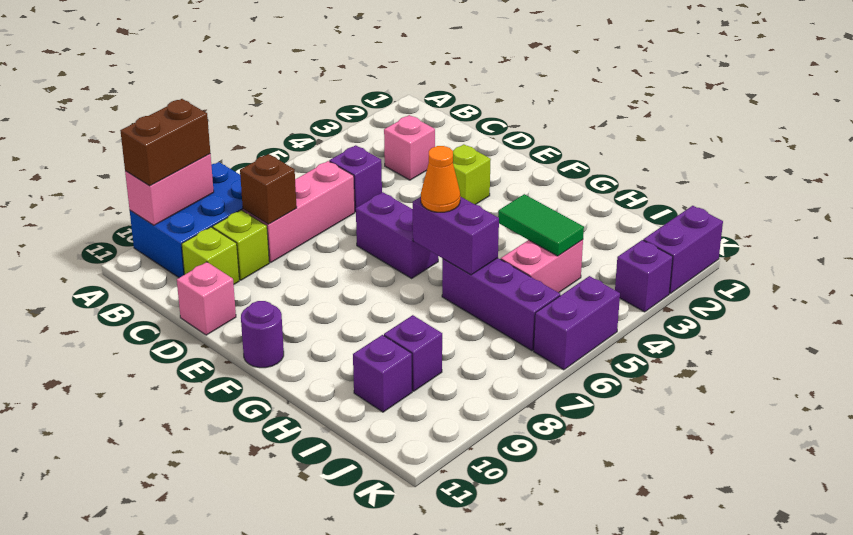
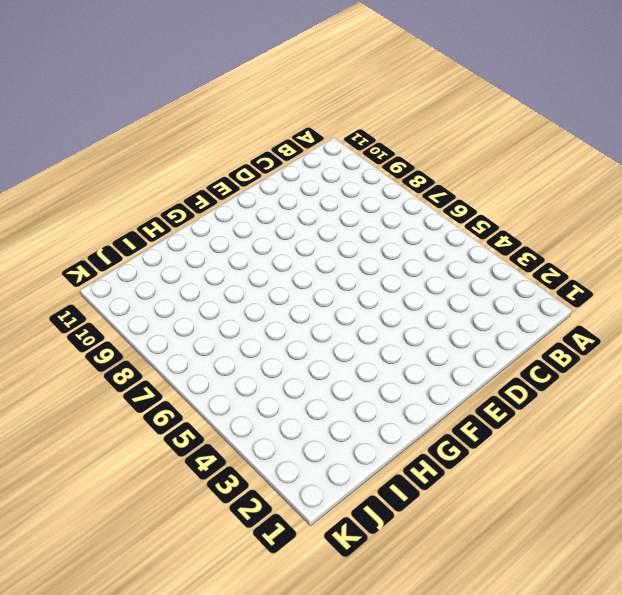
none -> blue 2x3 brick [130,162,243,278]
none -> pink 1x1 brick [384,115,435,180]
none -> purple 1x1 brick [329,145,382,212]

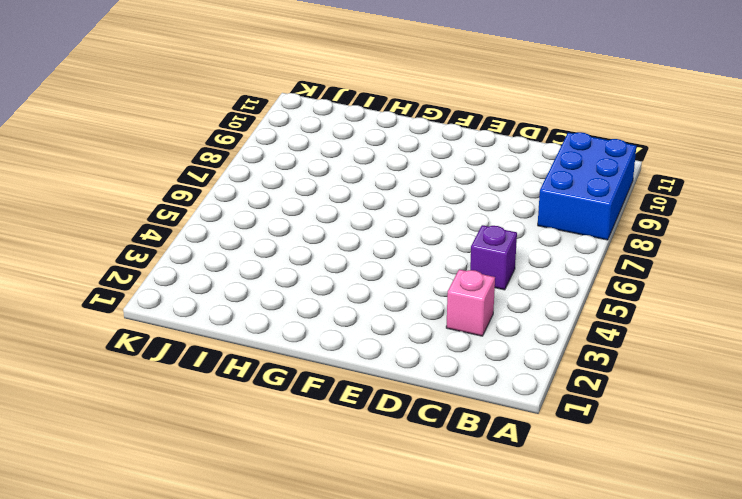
none -> pink 1x3 brick [243,161,355,262]
none -> lime 1x1 brick [213,210,269,280]
none -> lime 1x1 brick [182,227,239,284]

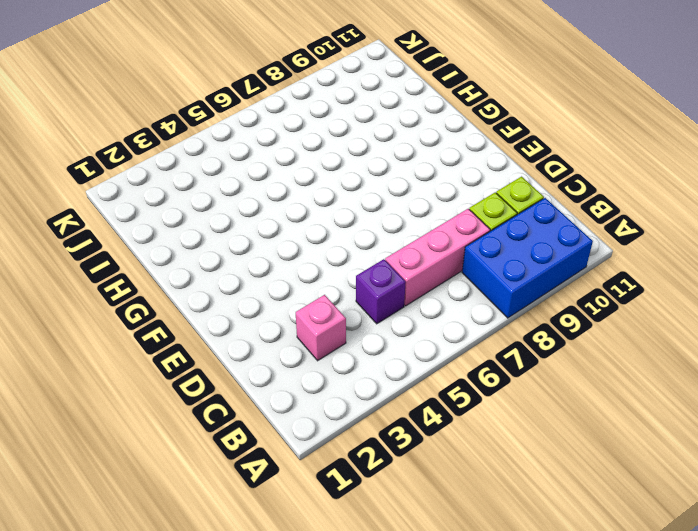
none -> pink 1x1 brick [177,262,236,335]
none -> lime 1x1 brick [453,144,491,205]
none -> purple 1x2 brick [356,192,438,278]

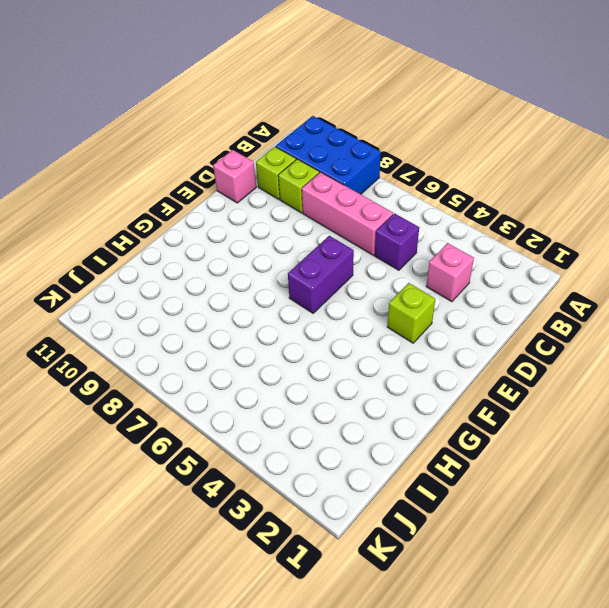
none -> purple 1x1 round brick [241,301,284,368]
none -> purple 1x3 brick [442,258,560,351]
none -> pink 1x2 brick [501,240,583,293]

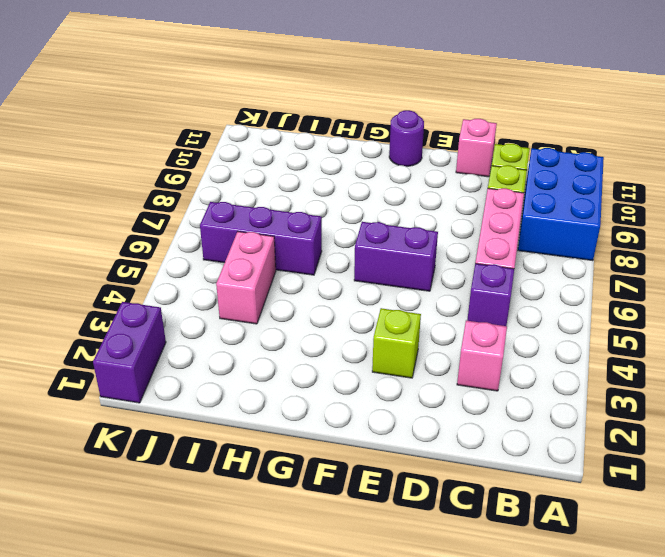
none -> purple 1x1 brick [384,315,442,391]
none -> purple 1x1 brick [353,335,412,412]
none -> purple 1x1 brick [615,240,673,312]

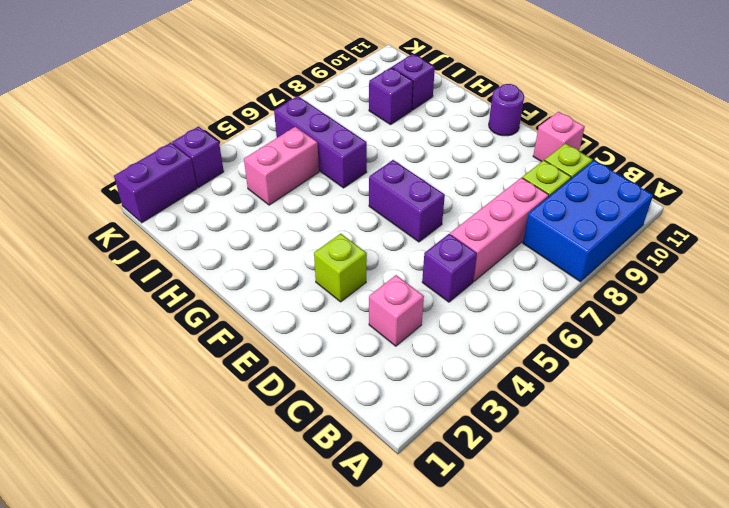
none -> purple 1x2 brick [534,276,620,370]
none -> pink 1x2 brick [125,154,214,225]
none -> brown 1x1 brick [240,154,297,224]

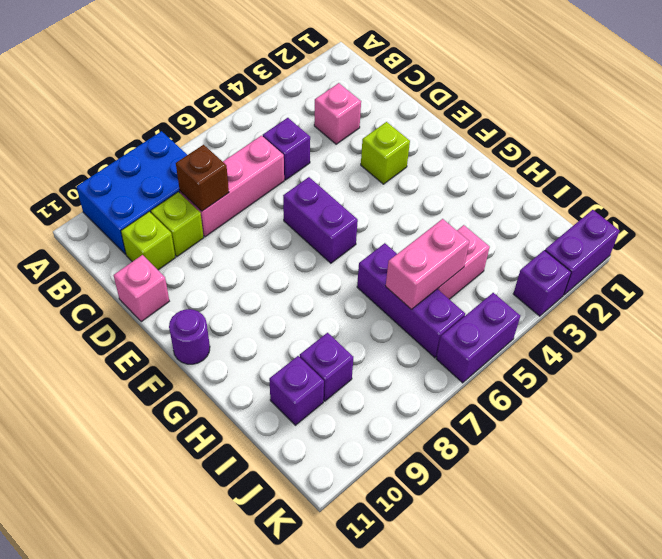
pink 1x2 brick [386,219,469,309] -> pink 1x2 brick moved to [125,154,214,225]
none -> purple 1x2 brick [413,197,499,275]
none -> green 1x2 tile [498,194,584,256]
none -> brown 1x2 brick [120,99,210,186]

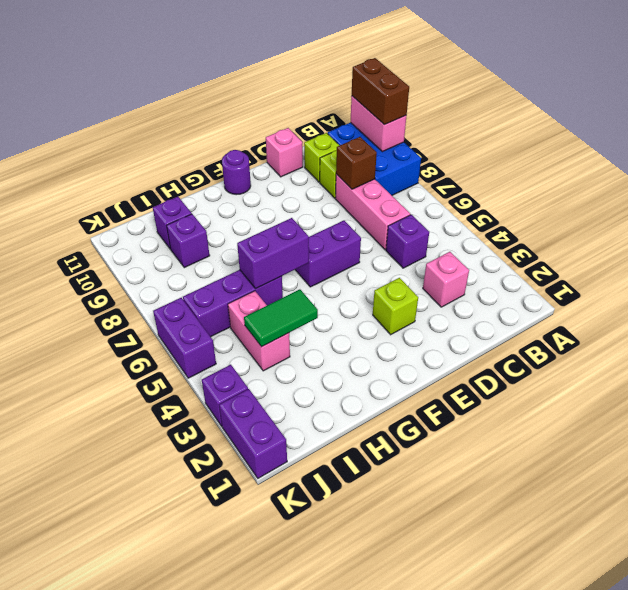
none -> orange 1x1 cone [421,146,460,212]

